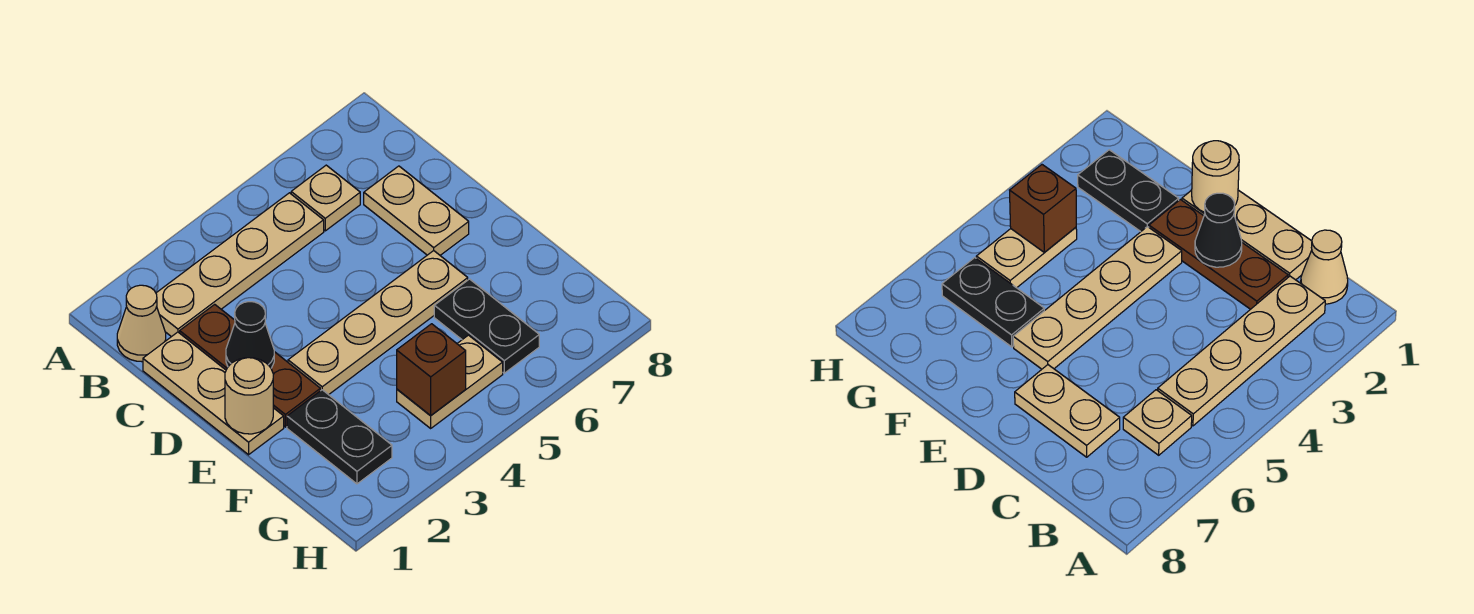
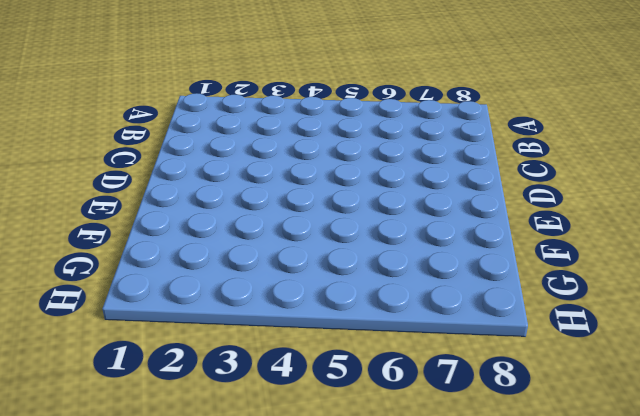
none -> tan 1x1 cone [117,285,166,362]
none -> tan 1x4 plate [156,193,324,337]
none -> tan 1x1 plate [291,165,360,231]

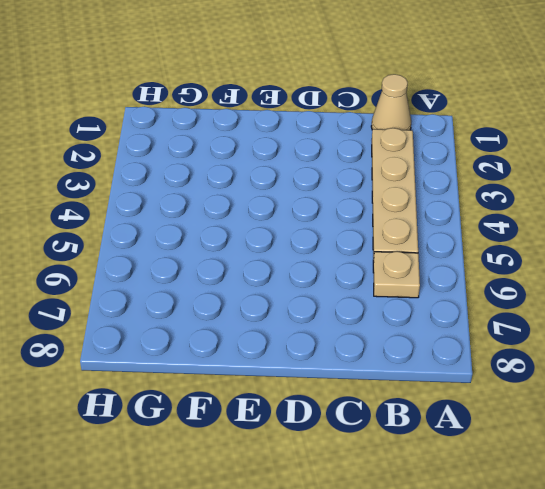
none -> tan 1x3 plate [143,332,284,455]
none -> brown 1x3 plate [180,304,320,427]
none -> tan 1x2 plate [364,166,469,255]

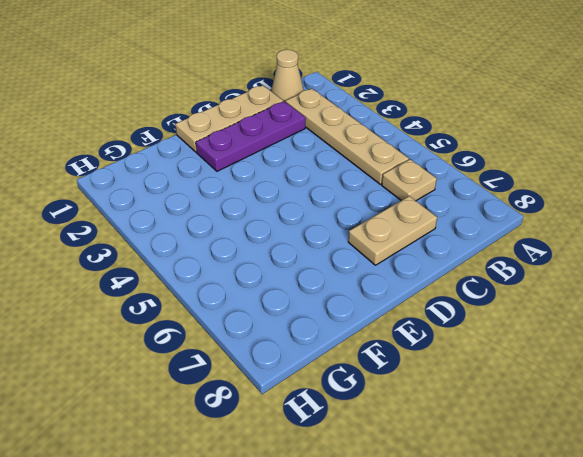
purple 1x3 plate [196,101,306,171] -> brown 1x3 plate [180,304,320,427]
none -> tan 1x4 plate [288,251,468,395]
none -> black 1x2 plate [287,390,392,484]
none -> black 1x2 plate [434,279,539,373]

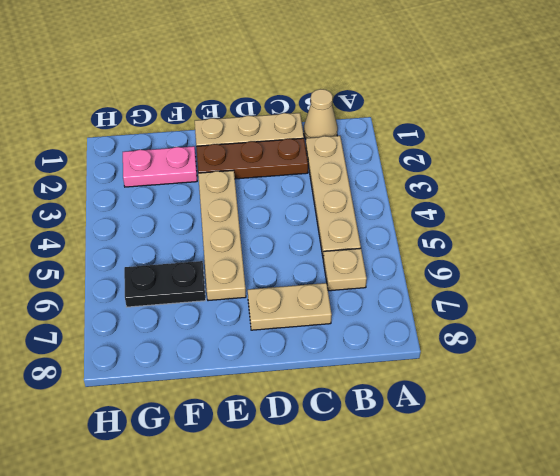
pink 1x2 plate [123,146,197,187] -> black 1x2 plate [287,390,392,484]
none -> tan 1x2 plate [397,335,503,428]
none -> black 1x1 cone [226,302,274,368]
none -> tan 1x1 round brick [225,358,273,434]

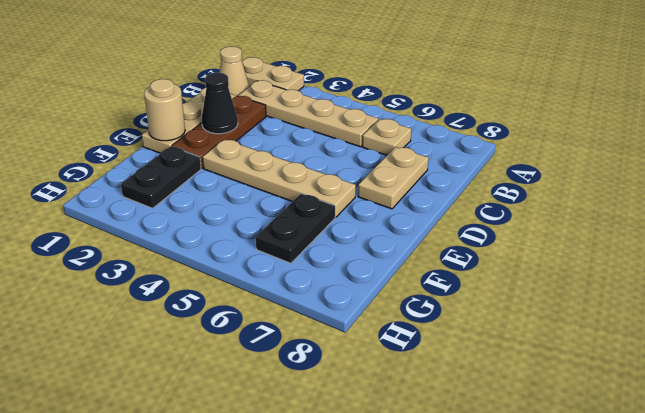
tan 1x2 plate [242,57,304,91] -> tan 1x2 plate moved to [397,335,503,428]
none -> brown 1x1 brick [397,324,466,416]

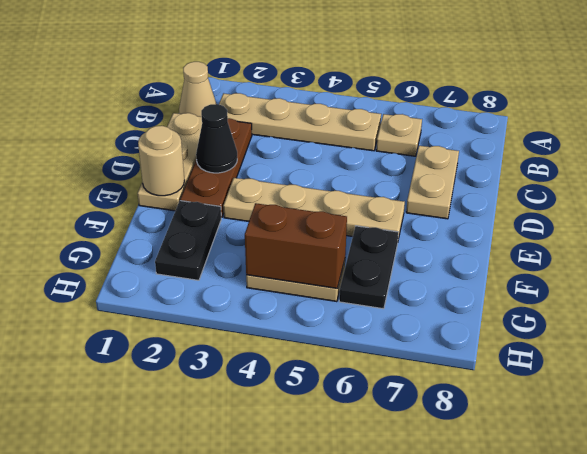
brown 1x2 brick [245,203,347,288] -> brown 1x1 brick [397,324,466,416]

